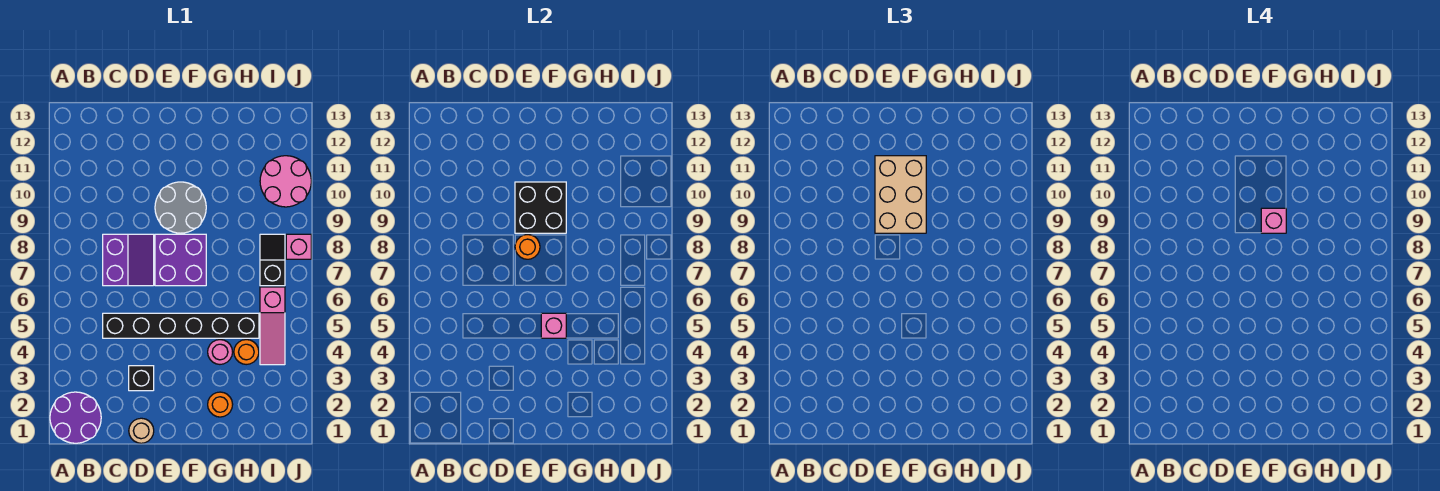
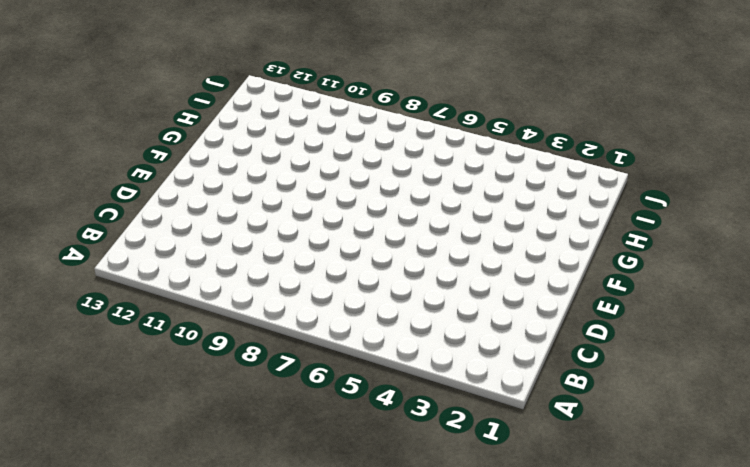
none -> purple 2x2 round brick [50,392,101,443]
none -> black 1x6 brick [103,313,259,338]
none -> purple 2x2 slope [103,234,154,286]

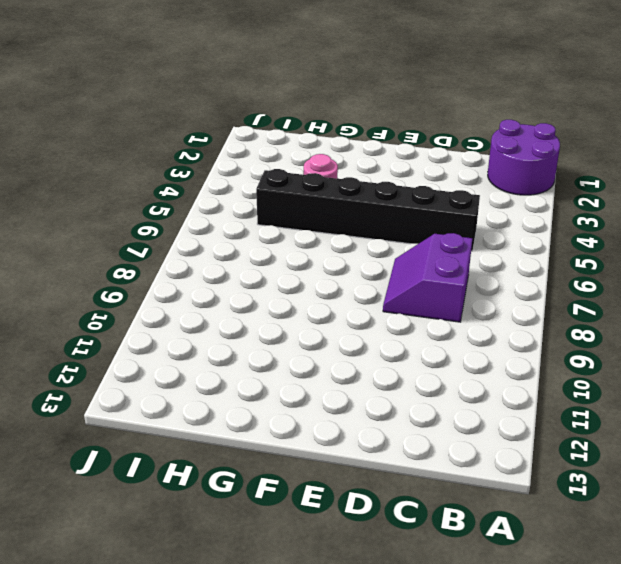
none -> tan 1x1 round brick [129,418,154,443]
none -> black 1x1 brick [129,366,154,391]
none -> purple 2x2 brick [155,234,206,286]

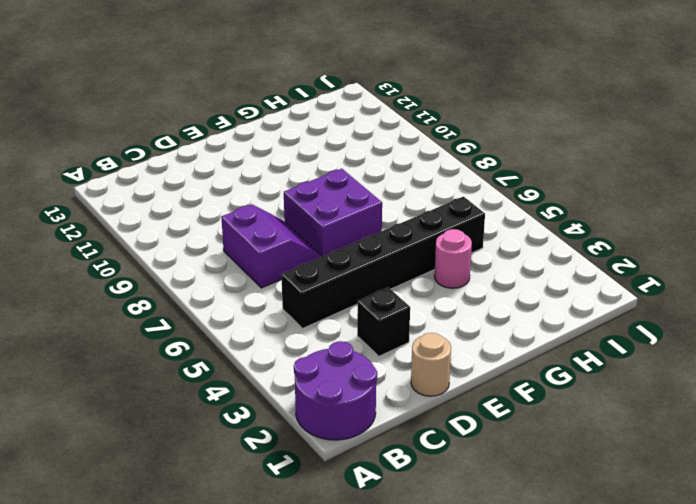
none -> grey 2x2 round brick [155,182,206,233]
none -> orange 1x1 round brick [208,392,233,417]
none -> orange 1x1 round brick [234,340,259,365]

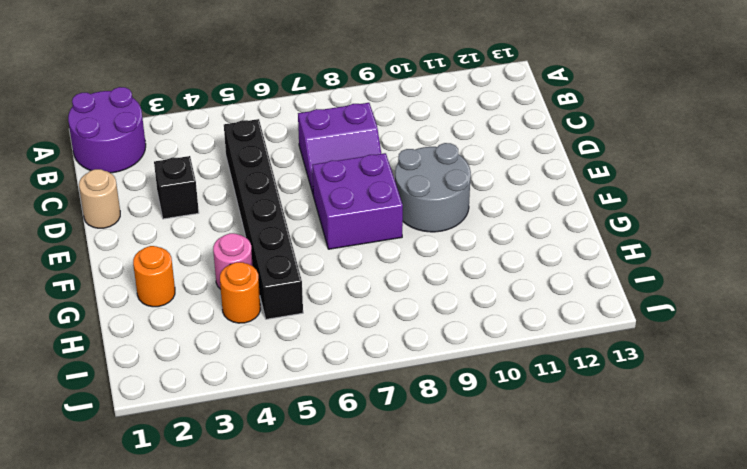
none -> pink 1x3 slope [260,287,285,365]
none -> black 1x2 slope [260,234,285,286]
none -> pink 2x2 round brick [260,156,311,207]

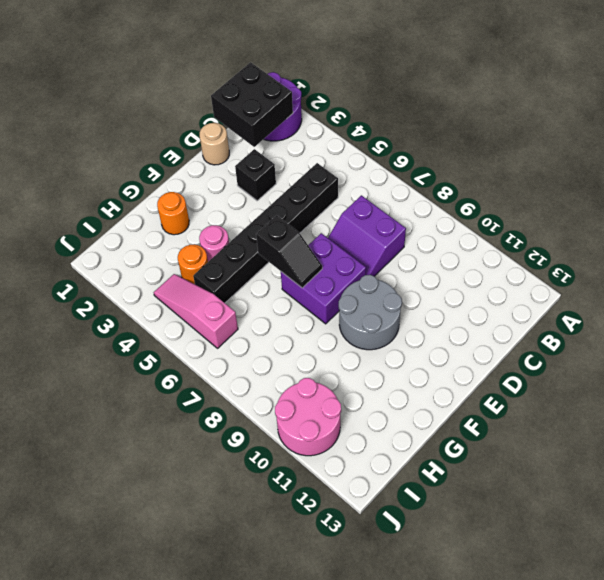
black 2x2 brick [211,62,293,147] -> black 2x2 brick moved to [515,182,566,233]
black 1x2 slope [256,215,322,288] -> black 1x2 slope moved to [260,234,285,286]
none -> pink 1x1 brick [286,234,311,259]
none -> orange 1x1 round brick [515,235,540,259]
none -> pink 1x1 brick [541,313,566,338]

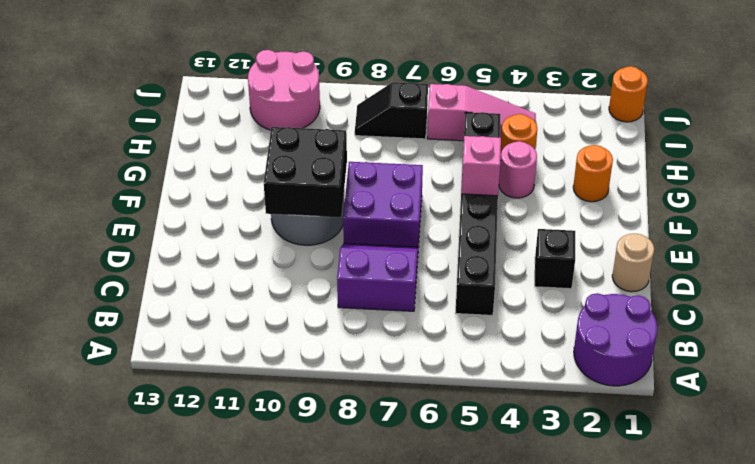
orange 1x1 round brick [609,66,648,122] -> orange 1x1 round brick moved to [515,235,540,259]
none -> pink 1x1 brick [286,234,311,259]
none -> tan 2x3 brick [875,156,926,233]
none -> pink 1x1 brick [1261,208,1286,233]

